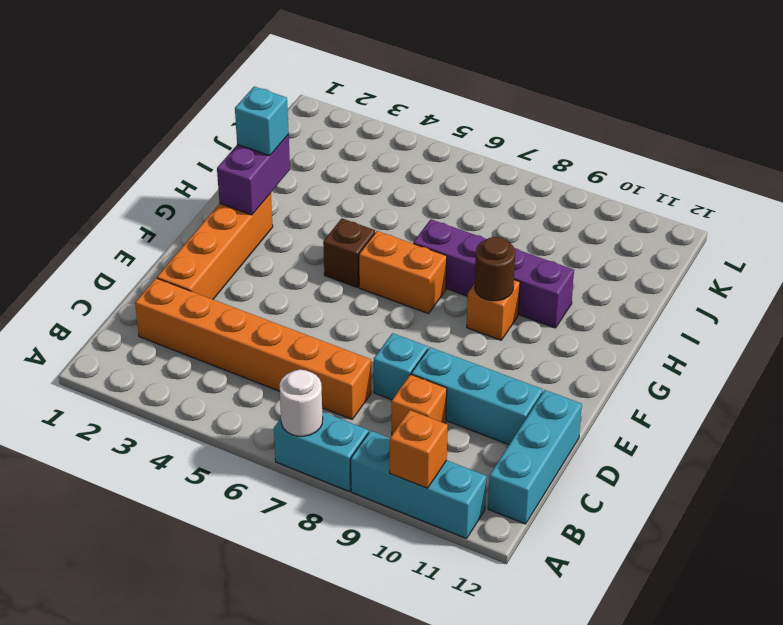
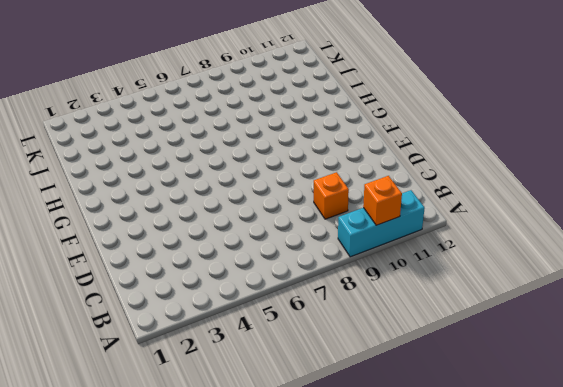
none -> cyan 1x2 brick [274,412,369,491]
none -> cyan 1x3 brick [488,390,582,524]
none -> orange 1x6 brick [135,278,371,419]

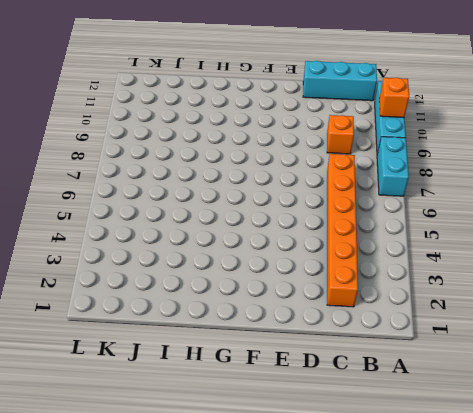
none -> orange 1x4 brick [157,193,273,299]
none -> cyan 1x1 brick [374,333,428,400]
none -> cyan 1x3 brick [411,347,543,445]

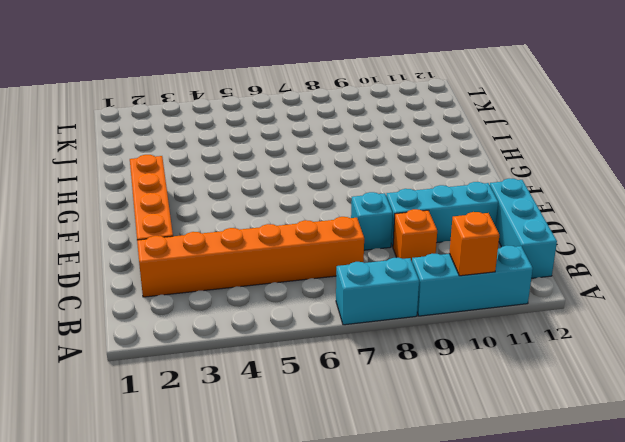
none -> brown 1x1 brick [323,218,375,288]
none -> orange 1x2 brick [359,231,447,314]
none -> orange 1x1 brick [467,280,520,340]

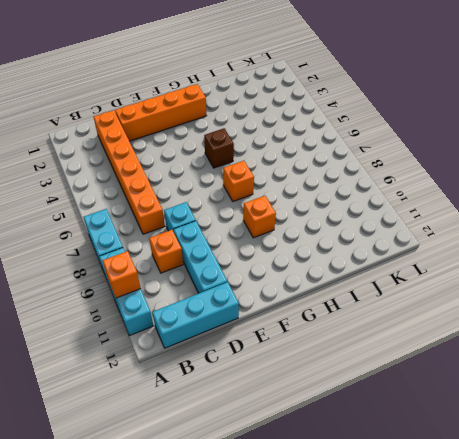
orange 1x1 brick [223,161,254,202] -> orange 1x2 brick [359,231,447,314]
none -> purple 1x4 brick [413,219,574,328]
none -> white 1x1 round brick [280,370,323,436]
none -> purple 1x2 brick [217,135,290,215]

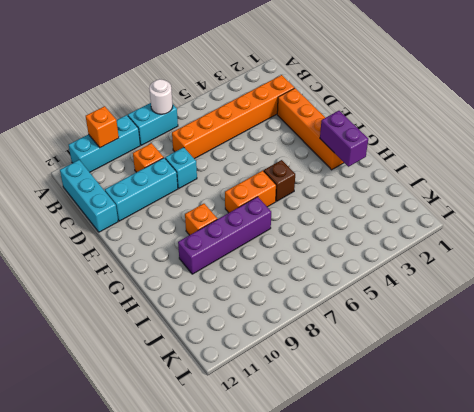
none -> brown 1x1 round brick [475,237,515,301]
none -> cyan 1x1 brick [235,87,289,156]

